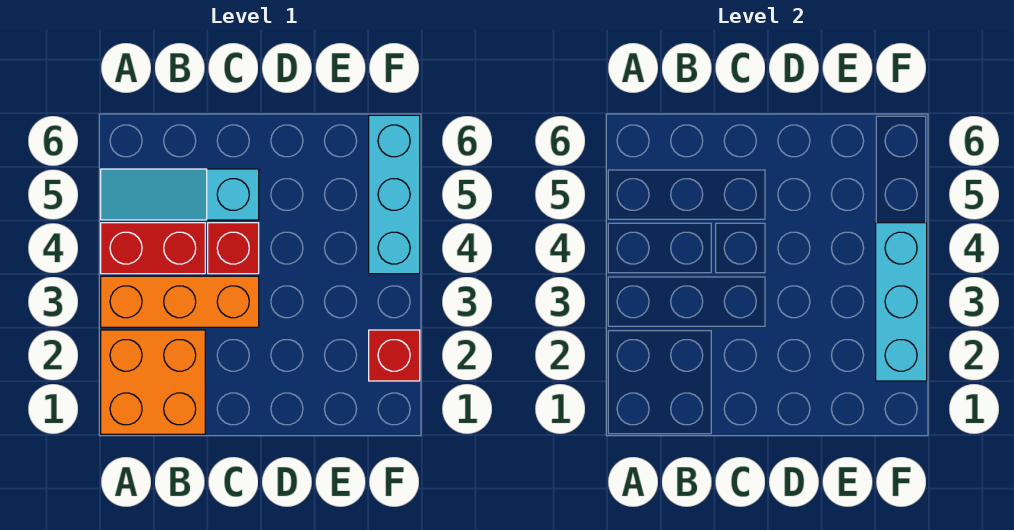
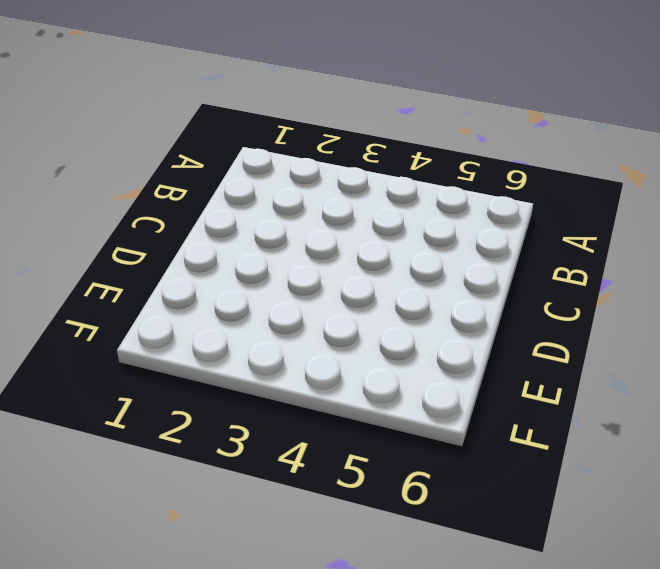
none -> orange 2x2 brick [101,330,205,434]
none -> orange 1x3 brick [101,276,259,327]

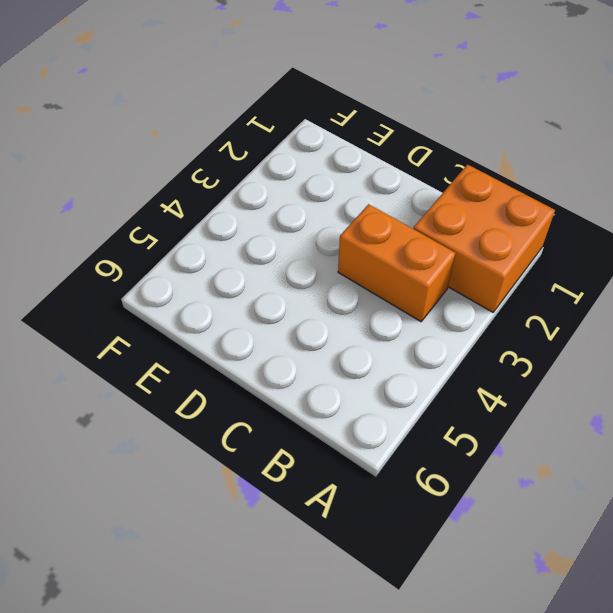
orange 1x2 brick [338,204,455,322] -> orange 1x3 brick [101,276,259,327]
none -> red 1x2 brick [101,223,205,274]
none -> cyan 1x3 slope [101,169,259,220]

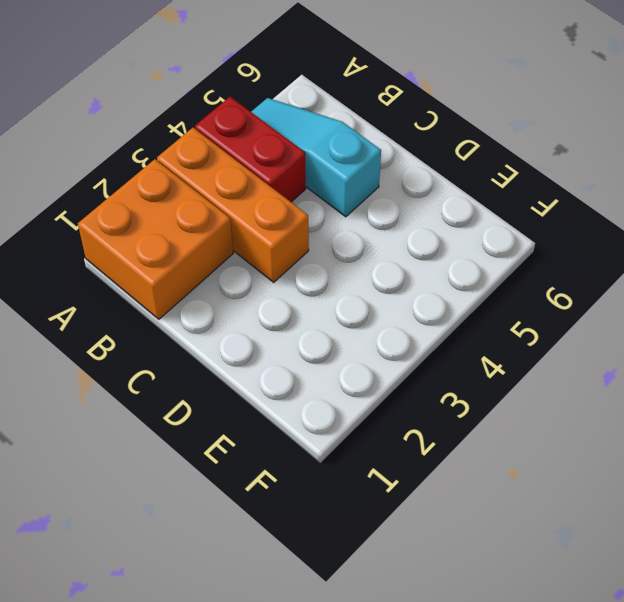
none -> red 1x1 brick [208,223,259,274]
none -> red 1x1 brick [369,330,420,381]

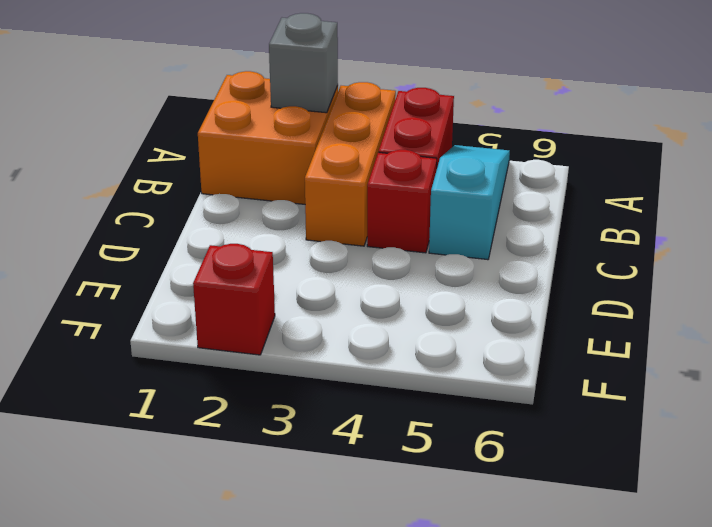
grey 1x1 brick [269,13,338,113] -> none
none -> cyan 1x3 brick [369,115,420,274]
none -> cyan 1x3 brick [876,223,927,381]

